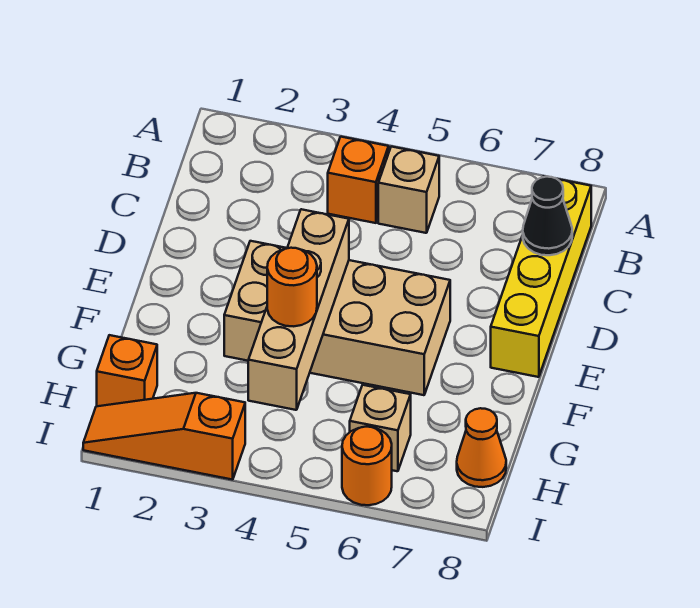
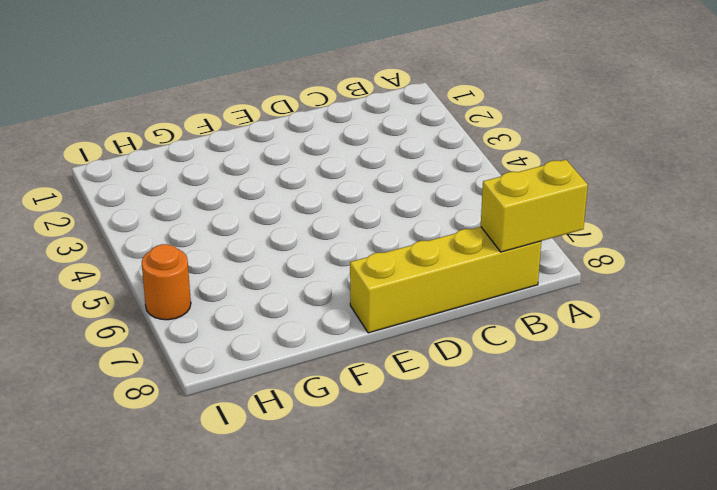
yellow 1x2 brick [481,160,588,252] -> none
none -> orange 1x1 brick [328,137,389,223]
none -> tan 1x1 brick [378,147,439,233]
none -> tan 2x4 brick [224,241,450,395]

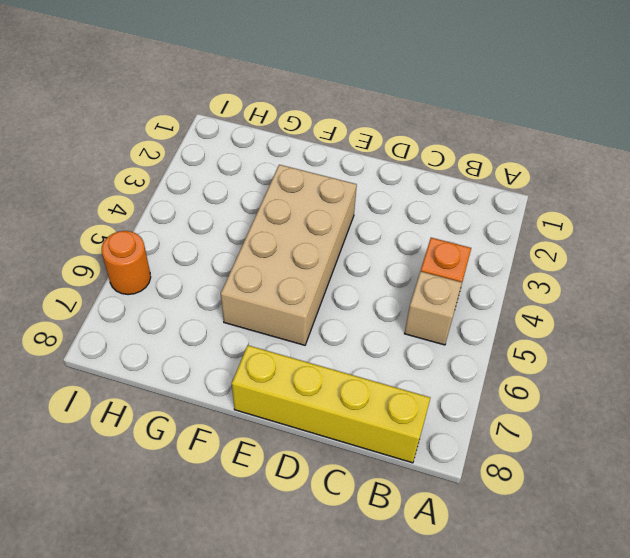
none -> orange 1x1 brick [97,335,157,406]
none -> tan 1x1 brick [350,385,411,471]
none -> orange 1x1 cone [457,408,506,487]

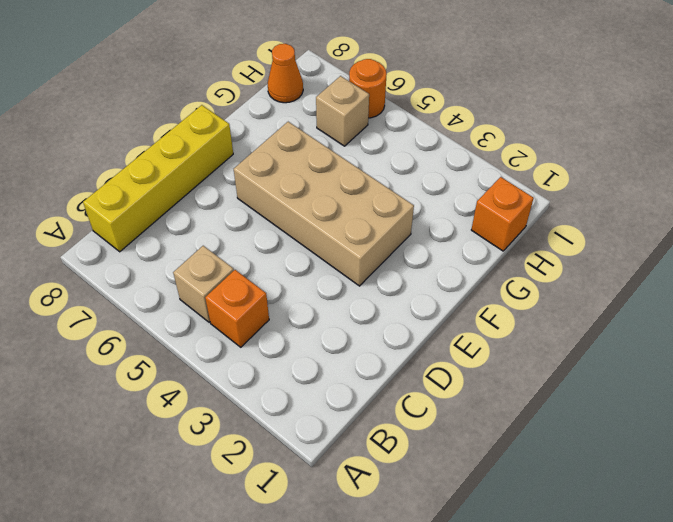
none -> orange 1x3 slope [83,393,245,480]
none -> black 1x1 cone [523,177,572,255]
none -> tan 1x4 brick [248,209,349,410]

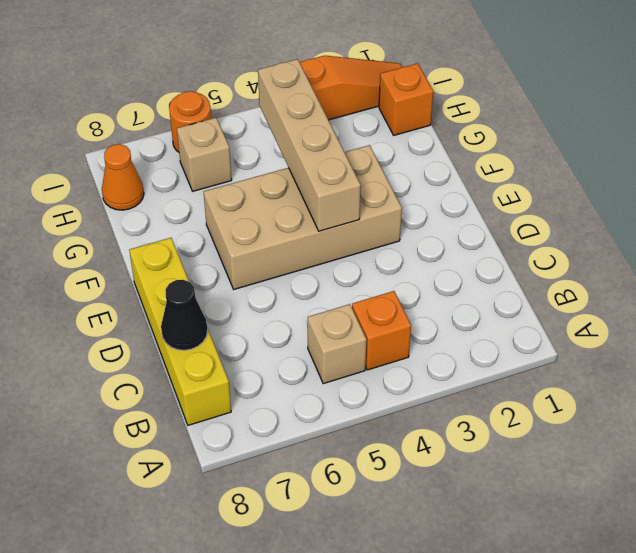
none -> orange 1x1 round brick [267,248,317,326]

